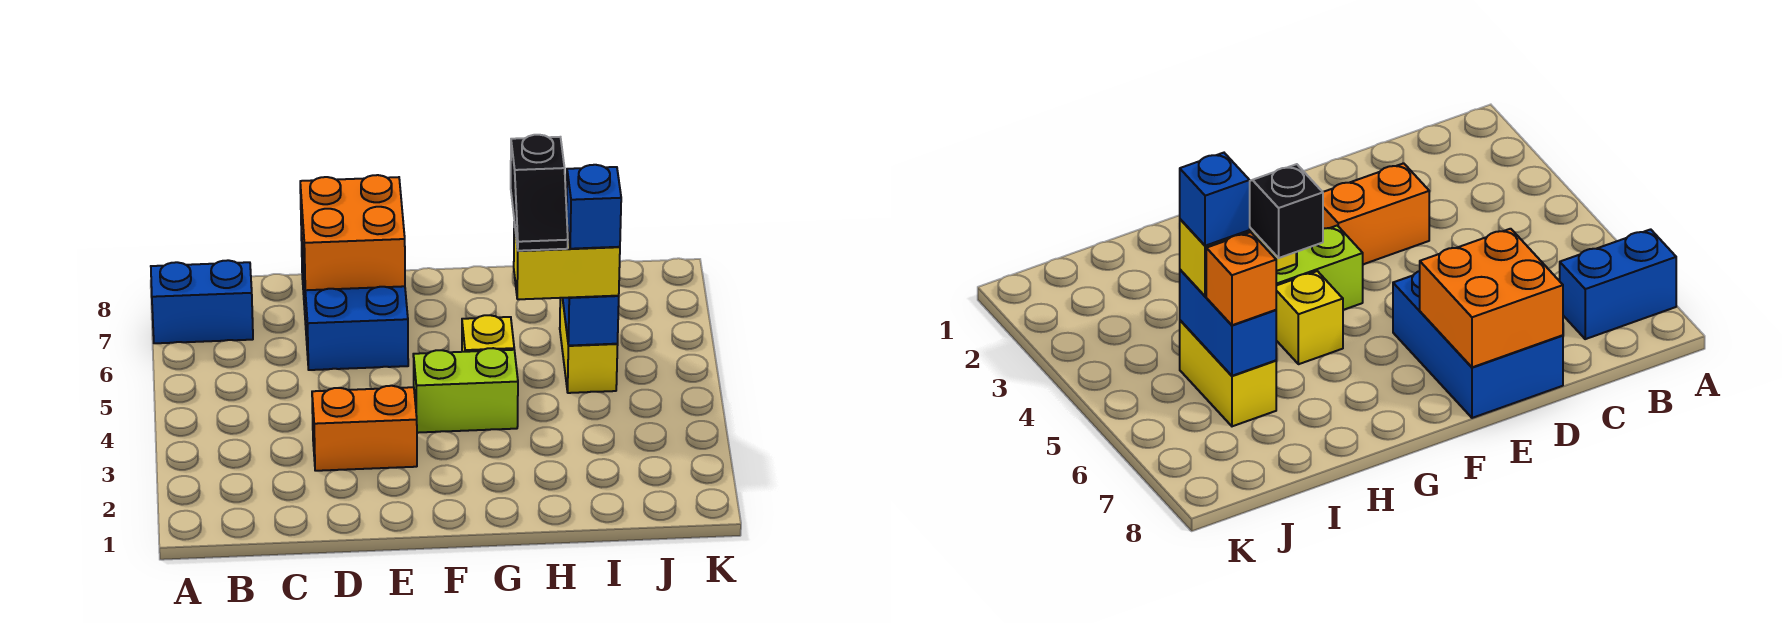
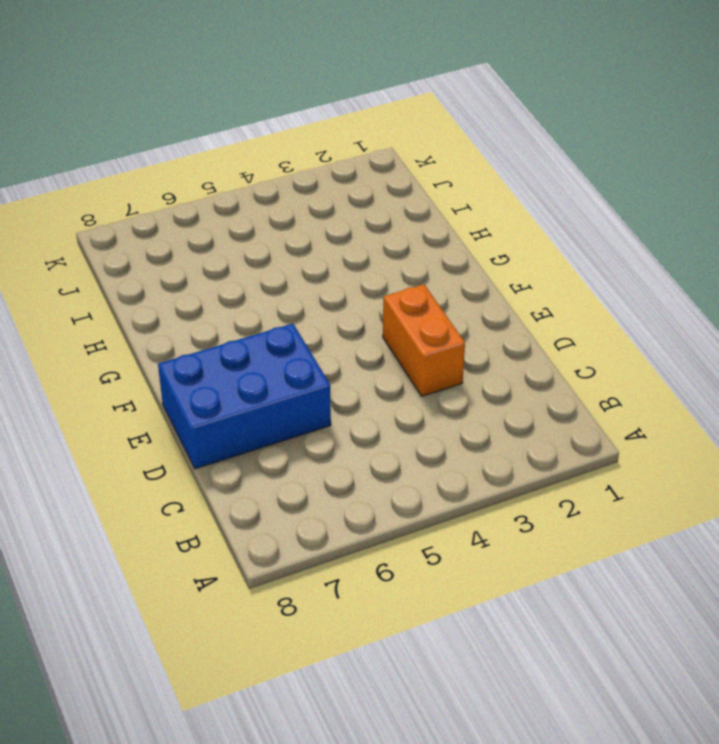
none -> blue 1x2 brick [151,260,253,343]
none -> lime 1x2 brick [413,348,518,433]
none -> yellow 1x1 brick [462,315,514,352]

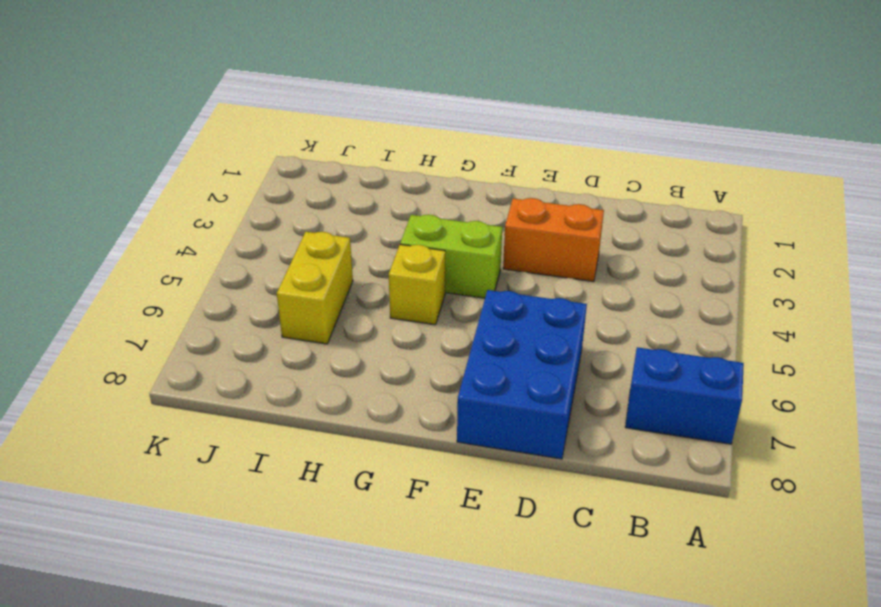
none -> orange 2x2 brick [300,175,405,290]
none -> blue 1x2 brick [563,296,619,346]
none -> yellow 1x2 brick [514,223,620,299]

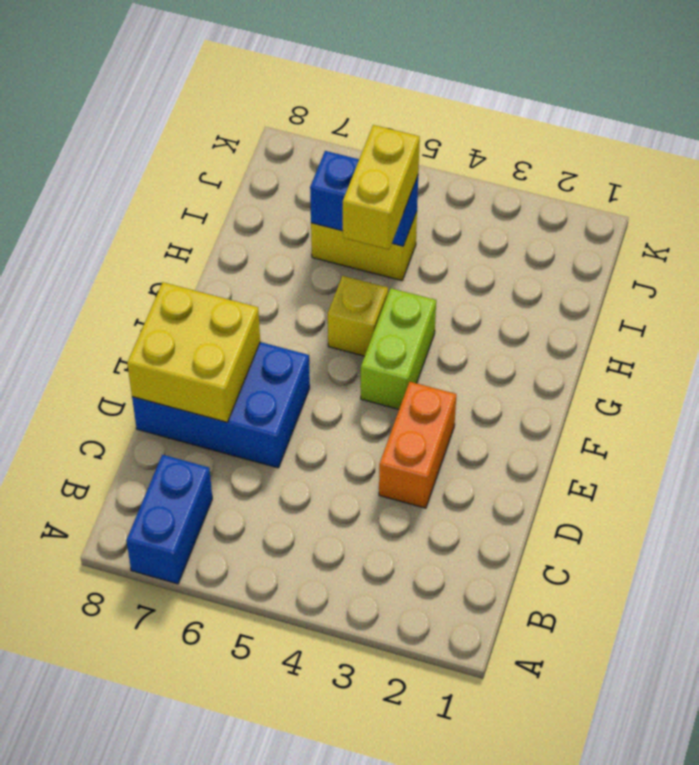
yellow 2x2 brick [127,282,260,422] -> orange 2x2 brick [300,175,405,290]
none -> orange 1x1 brick [1206,232,1276,325]
none -> black 1x2 slope [511,135,568,251]
none -> blue 1x1 brick [566,165,621,249]

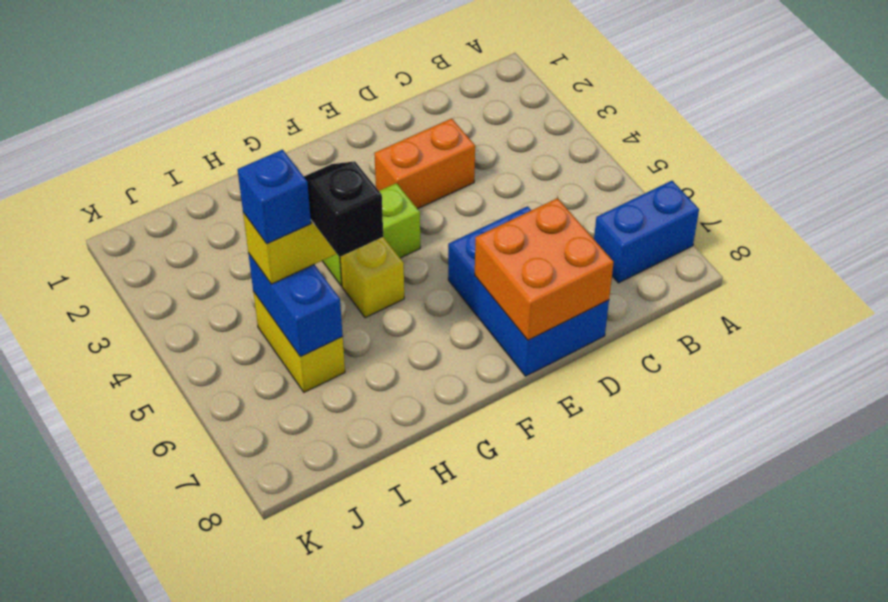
none -> orange 1x1 brick [1206,232,1276,325]

